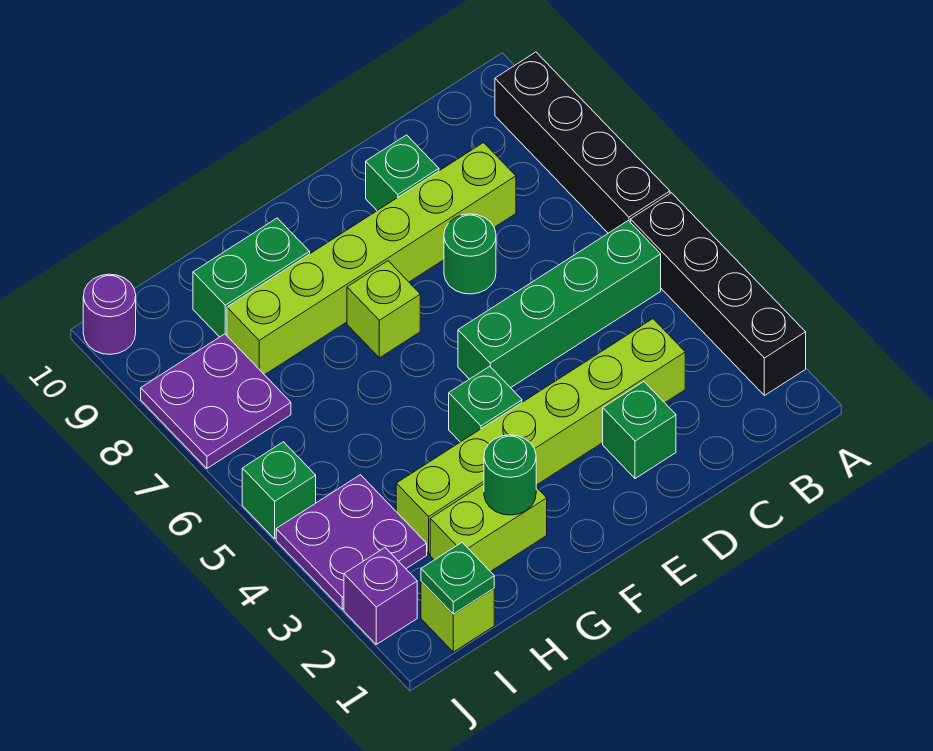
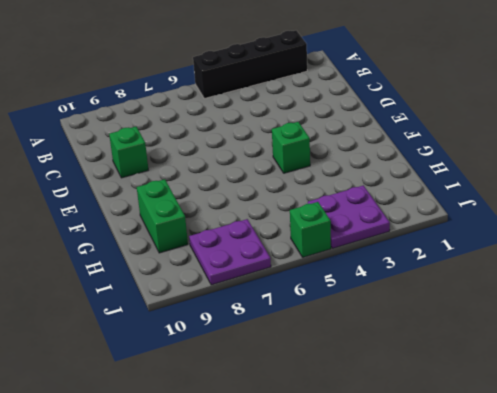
none -> black 1x4 brick [495,52,670,233]
none -> green 1x4 brick [458,221,661,388]
none -> lime 1x6 brick [396,319,685,554]

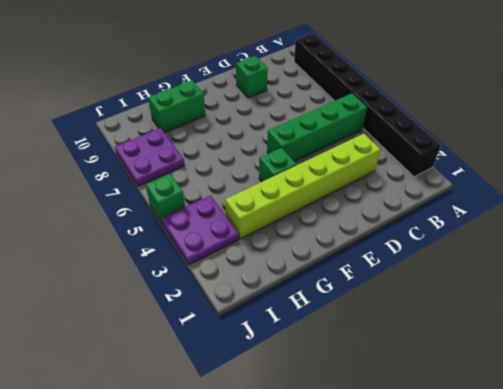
none -> lime 1x6 brick [227,143,516,375]
none -> green 1x1 brick [603,382,676,479]
none -> green 1x1 round brick [444,214,496,294]

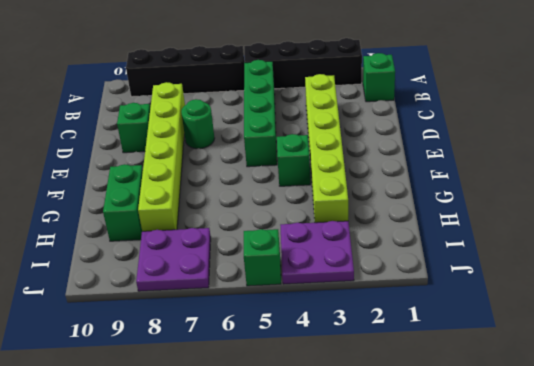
green 1x1 brick [363,53,395,102] -> green 1x1 brick moved to [603,382,676,479]
none -> lime 1x1 brick [347,261,420,358]
none -> lime 1x2 brick [430,484,547,572]
none -> lime 1x1 brick [421,581,494,652]

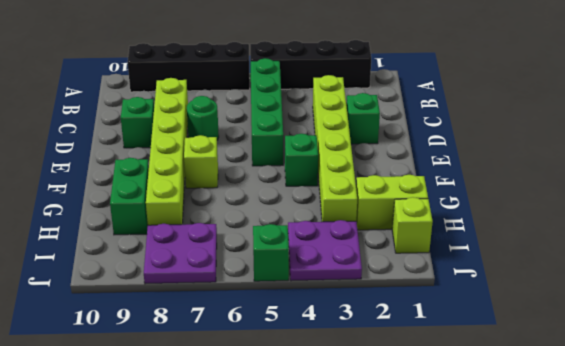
lime 1x2 brick [356,175,428,230] -> lime 1x2 brick turned to [430,484,547,572]
none -> purple 1x1 brick [344,548,417,644]
none -> purple 1x1 round brick [83,274,136,354]
none -> green 1x1 round brick [484,435,536,515]

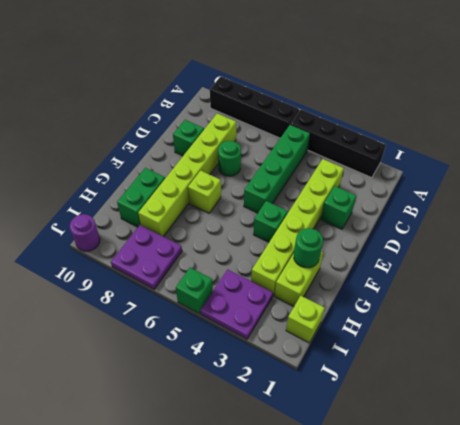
none -> purple 1x1 brick [344,548,417,644]
none -> green 1x1 plate [421,543,494,614]

